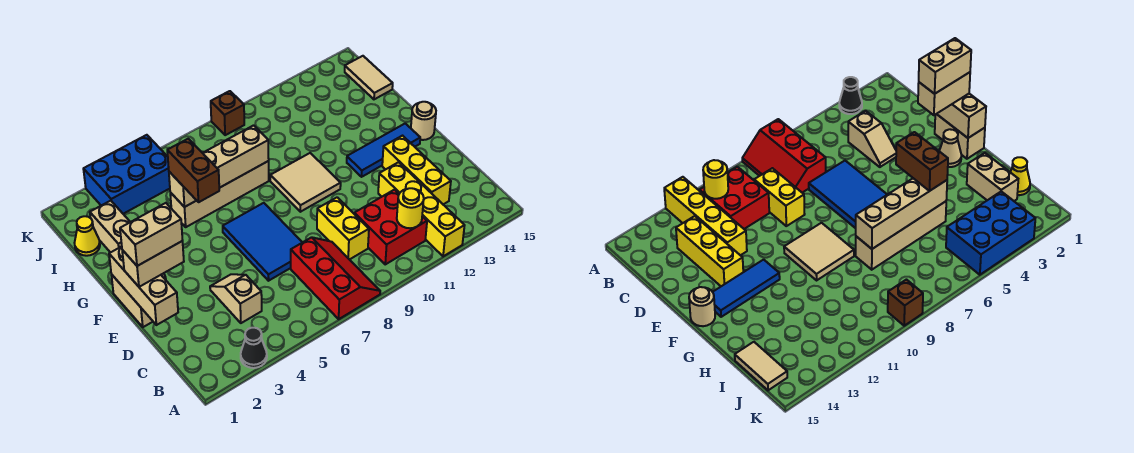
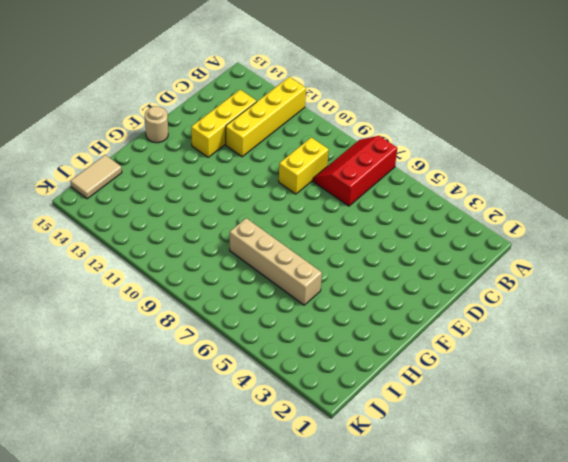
none -> black 1x1 cone [241,328,267,368]
none -> red 2x2 brick [354,190,427,264]
none -> tan 1x2 slope [210,274,262,323]

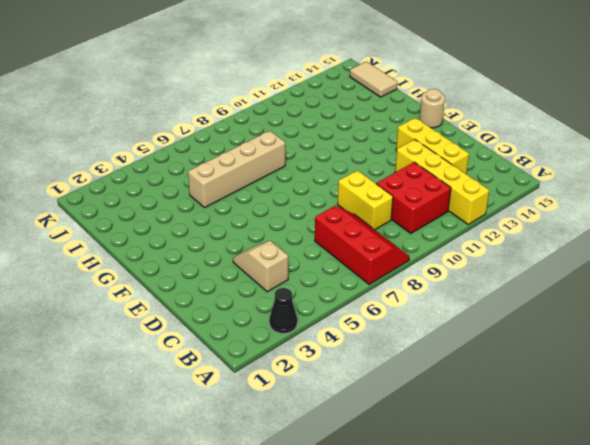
none -> blue 2x3 tile [223,203,302,281]
none -> tan 1x2 brick [111,274,153,327]
none -> tan 1x1 cone [939,129,961,167]

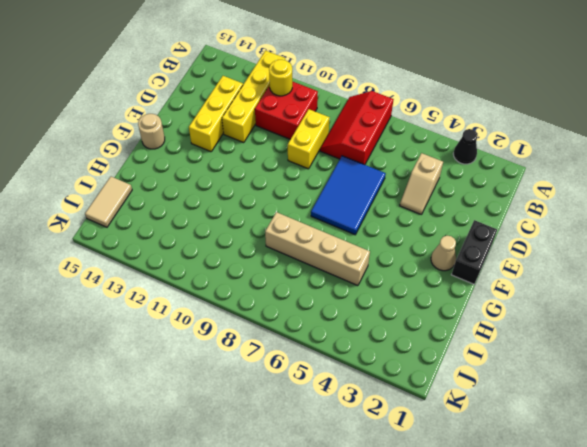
black 1x2 brick [451,220,497,284] -> tan 1x2 brick [111,274,153,327]
none -> tan 2x2 tile [270,153,341,212]
none -> blue 1x3 tile [347,123,420,177]
none -> tan 1x2 brick [90,201,130,253]

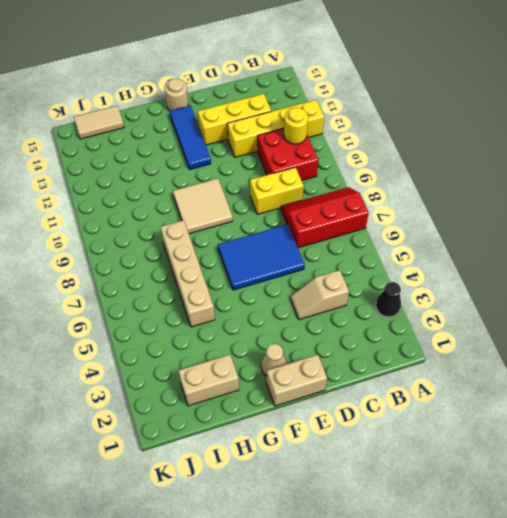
none -> yellow 1x1 cone [75,216,100,256]
none -> blue 2x3 brick [83,135,170,214]
none -> brown 1x1 brick [211,91,244,135]

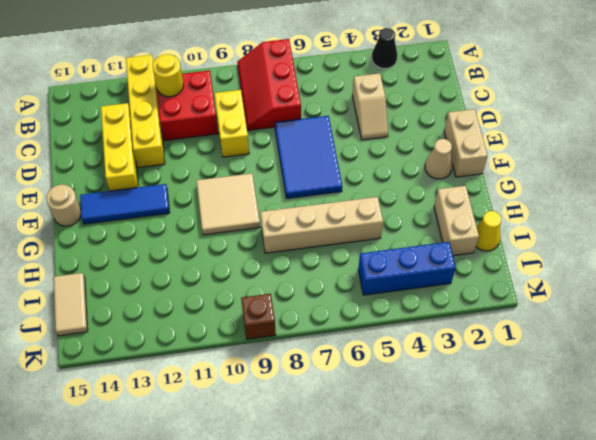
blue 1x3 brick [358,242,456,295] -> blue 2x3 brick [83,135,170,214]
none -> tan 1x3 brick [109,247,178,325]
none -> tan 1x4 brick [169,126,269,207]
none -> tan 1x2 brick [122,241,184,287]

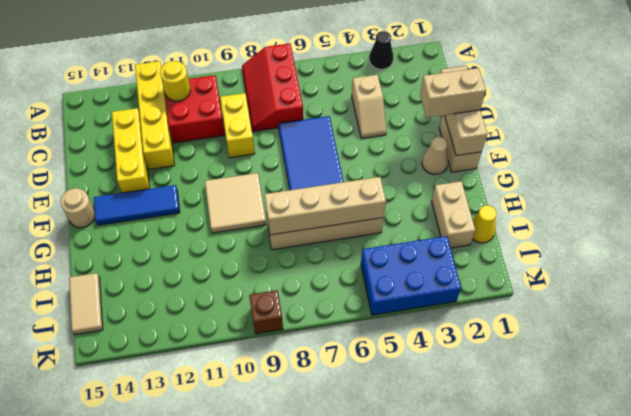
none -> brown 1x2 brick [167,139,219,202]
none -> tan 1x2 brick [120,203,183,266]

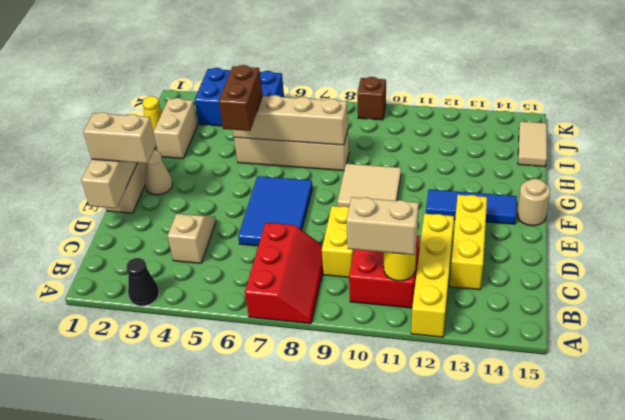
tan 1x2 brick [347,197,419,255] -> tan 1x2 brick moved to [120,203,183,266]

